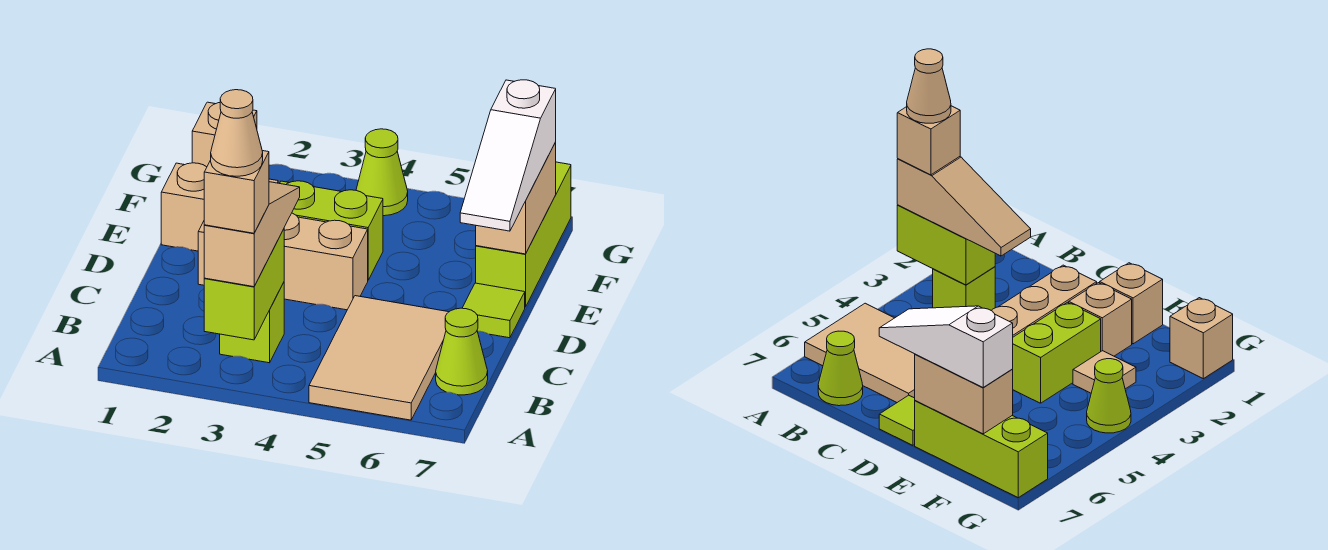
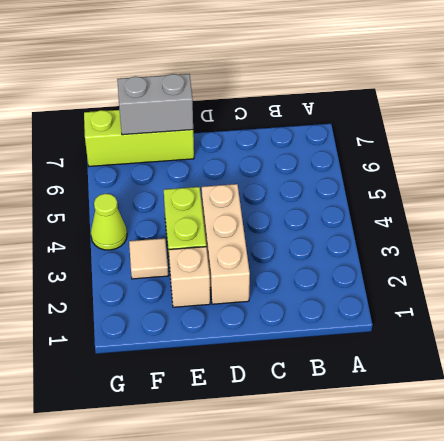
grey 1x2 brick [117,74,193,135] -> tan 1x2 brick [476,143,556,254]
none -> tan 2x3 tile [309,296,448,420]
none -> lime 1x1 brick [220,282,284,363]
none -> lime 1x1 cone [436,308,488,395]

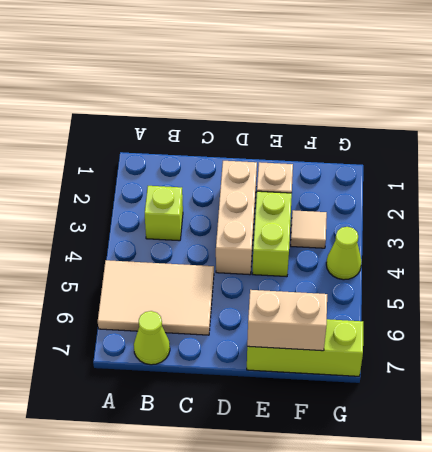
none -> lime 1x1 tile [463,283,525,338]
none -> tan 1x1 brick [161,163,207,251]
none -> tan 1x1 brick [192,102,257,167]

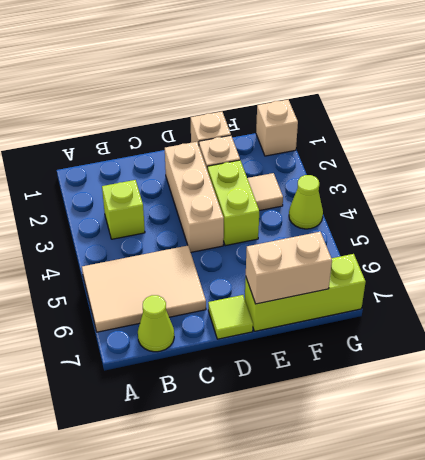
none -> lime 1x2 brick [204,229,284,340]
none -> tan 1x3 slope [204,182,300,287]
none -> white 1x3 slope [460,80,556,231]

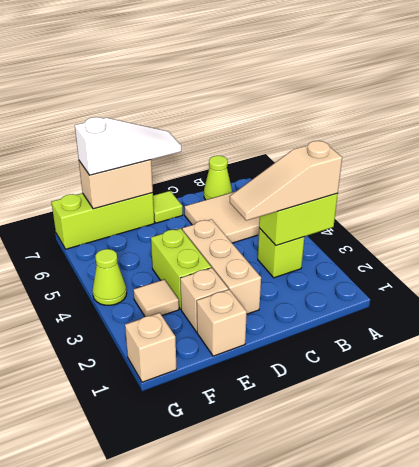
none -> tan 1x1 brick [204,151,269,233]
none -> tan 1x1 cone [211,90,263,176]

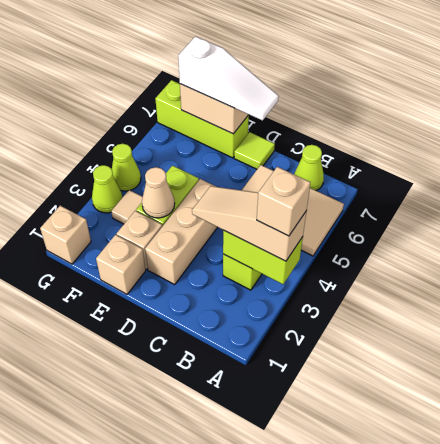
tan 1x1 cone [142,167,175,218] -> tan 1x1 cone moved to [211,90,263,176]
lime 1x1 cone [92,165,123,213] -> none

